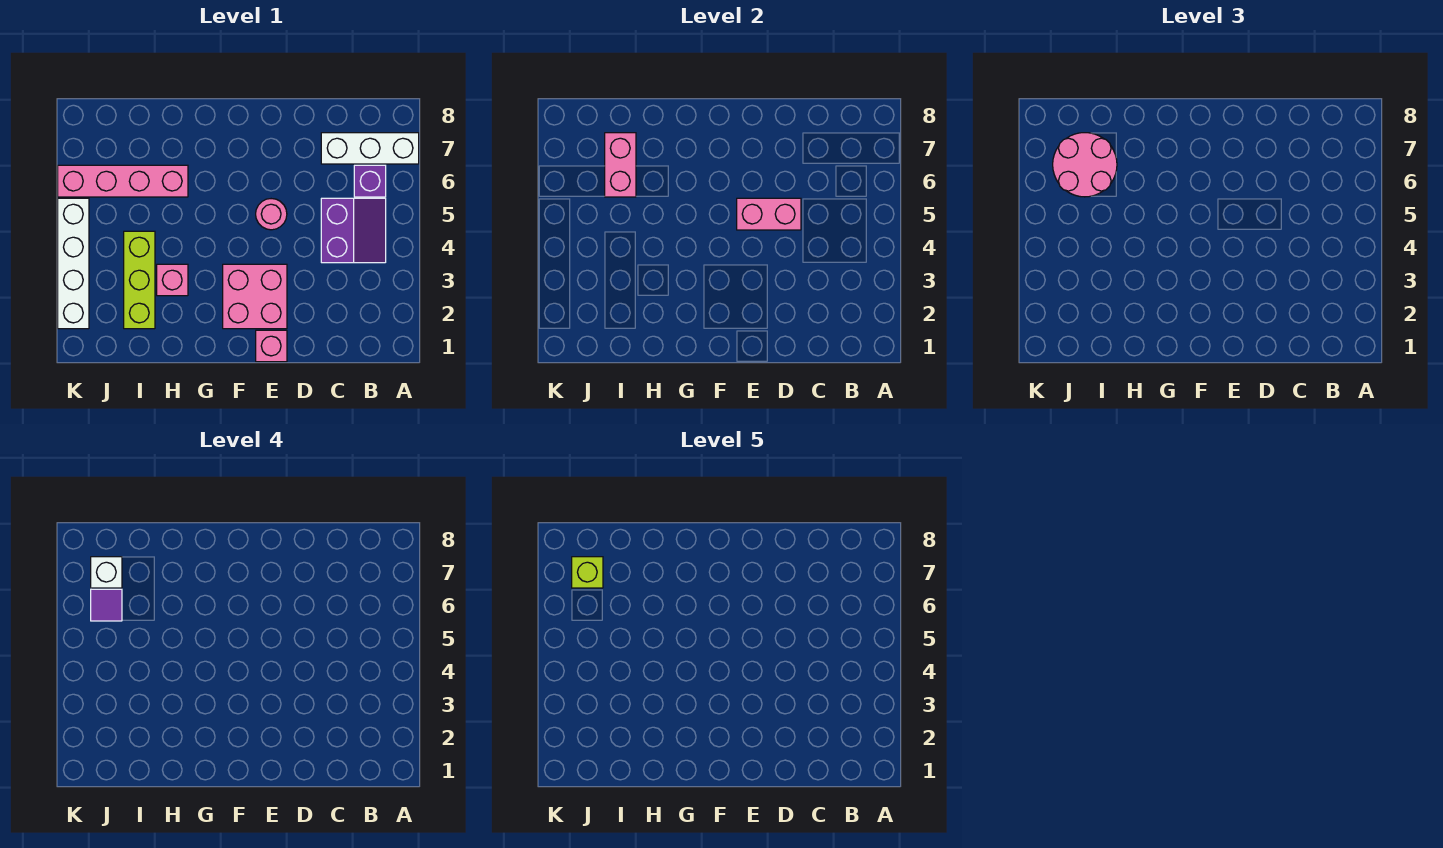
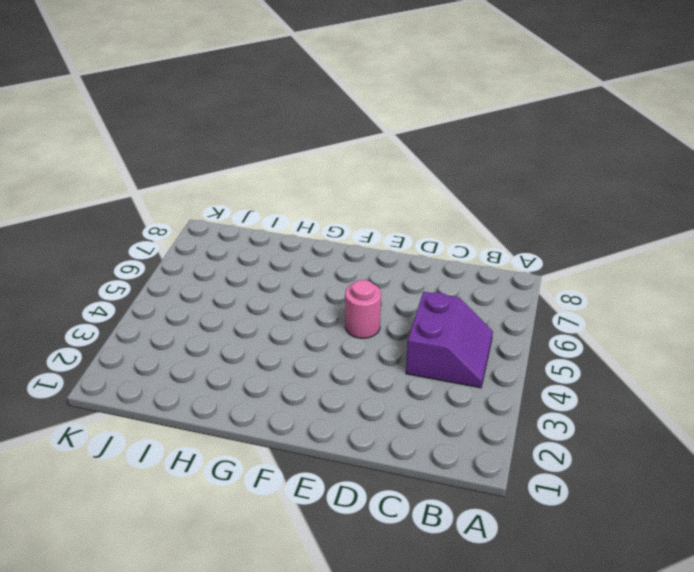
none -> white 1x3 brick [321,133,419,164]
none -> purple 1x1 brick [354,165,386,197]
none -> pink 1x1 brick [256,330,287,362]

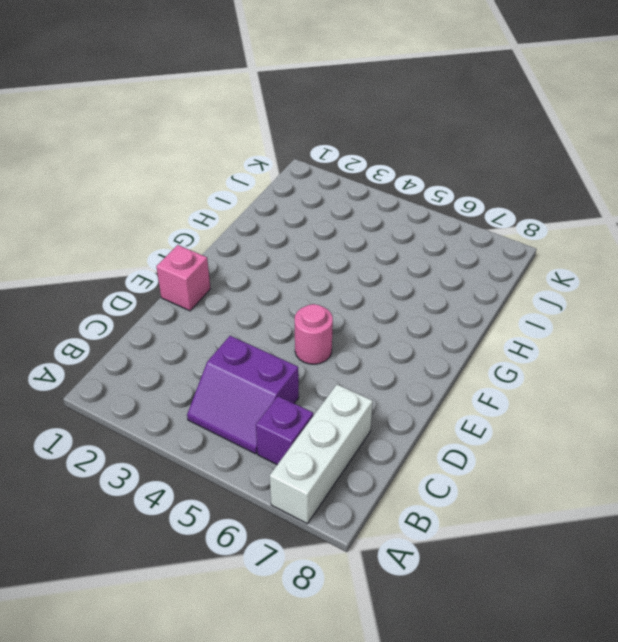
none -> pink 2x2 brick [223,264,287,329]
none -> pink 1x1 brick [157,264,188,296]
none -> pink 1x4 brick [58,165,188,197]

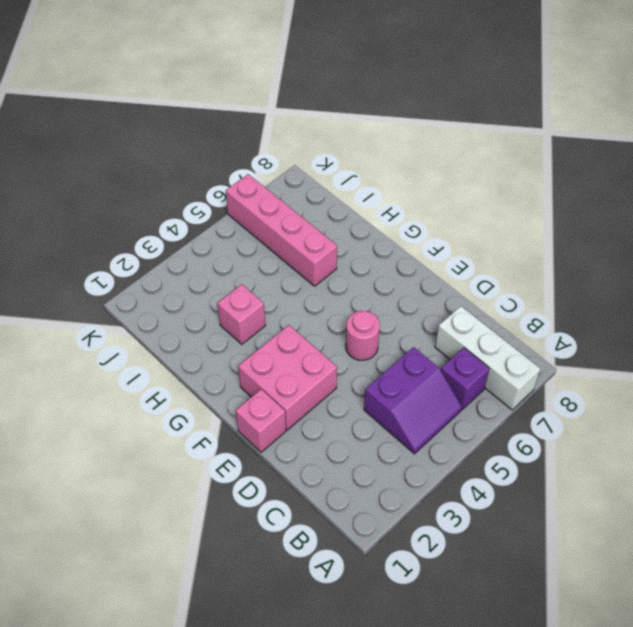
none -> lime 1x3 brick [124,231,155,329]
none -> white 1x4 brick [58,198,89,329]
none -> pink 1x2 brick [737,198,801,230]

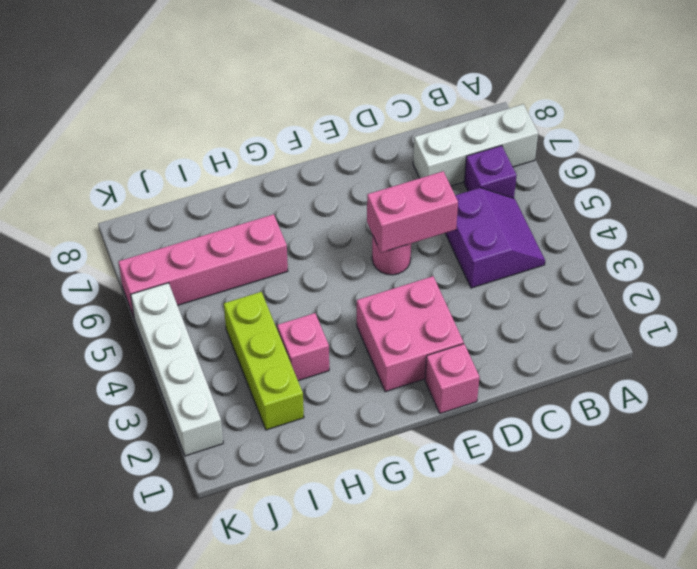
none -> pink 1x2 brick [605,133,636,197]
none -> pink 2x2 round brick [1053,133,1117,197]
none -> purple 1x1 tile [91,589,122,621]

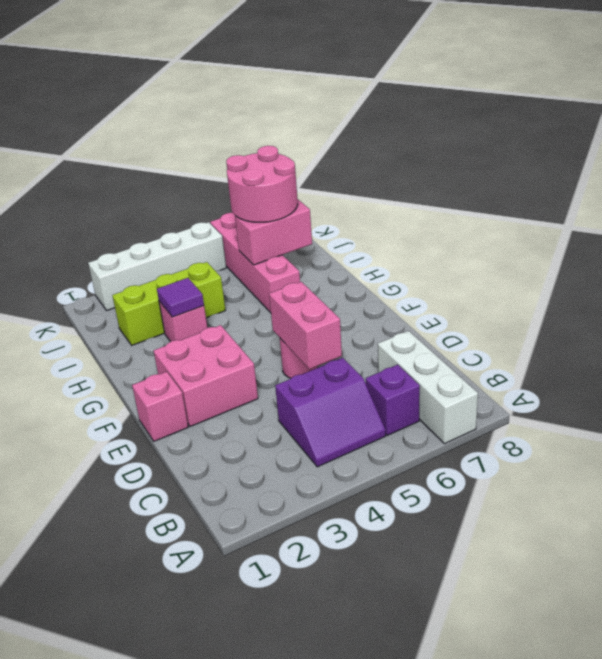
purple 1x1 tile [157,278,204,317] -> purple 1x1 tile moved to [91,589,122,621]
none -> white 1x1 brick [91,557,122,588]
none -> lime 1x1 brick [572,557,603,588]

